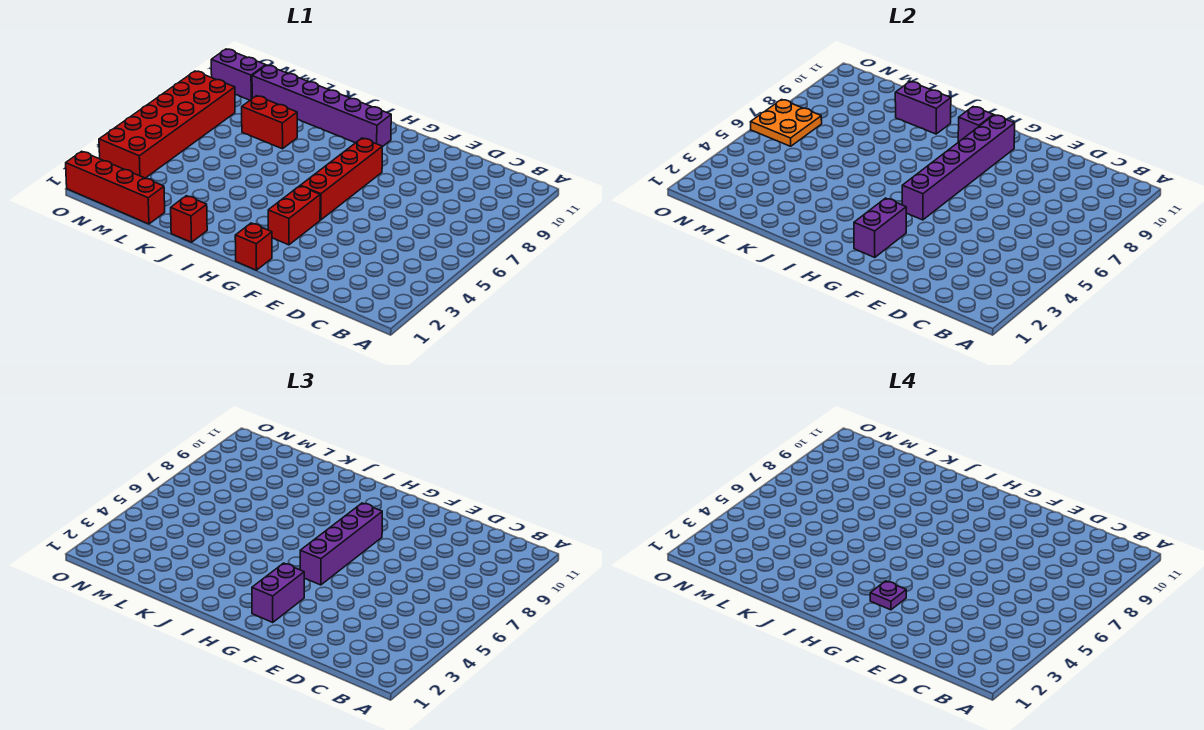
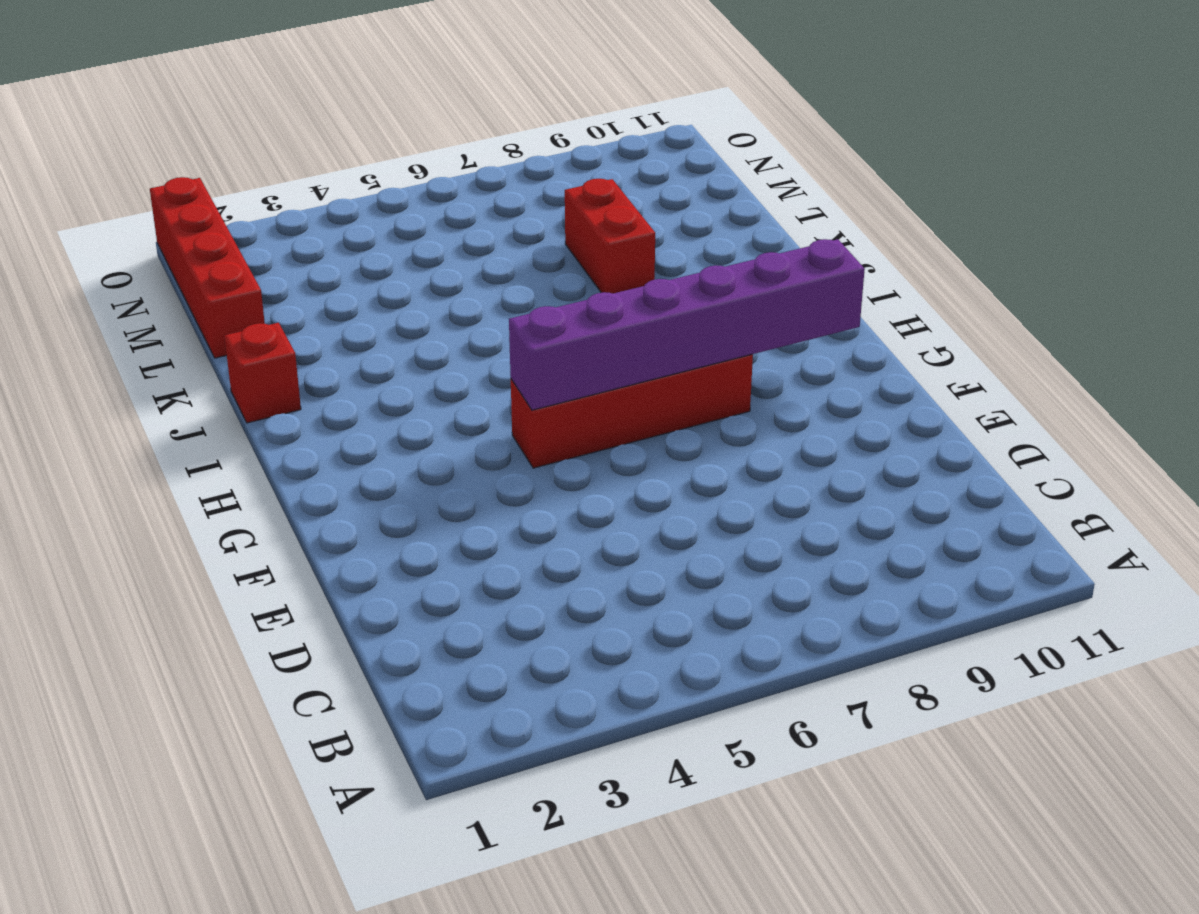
none -> red 1x1 brick [235,223,272,270]
none -> red 1x2 brick [268,186,320,245]
none -> purple 1x6 brick [252,65,391,147]

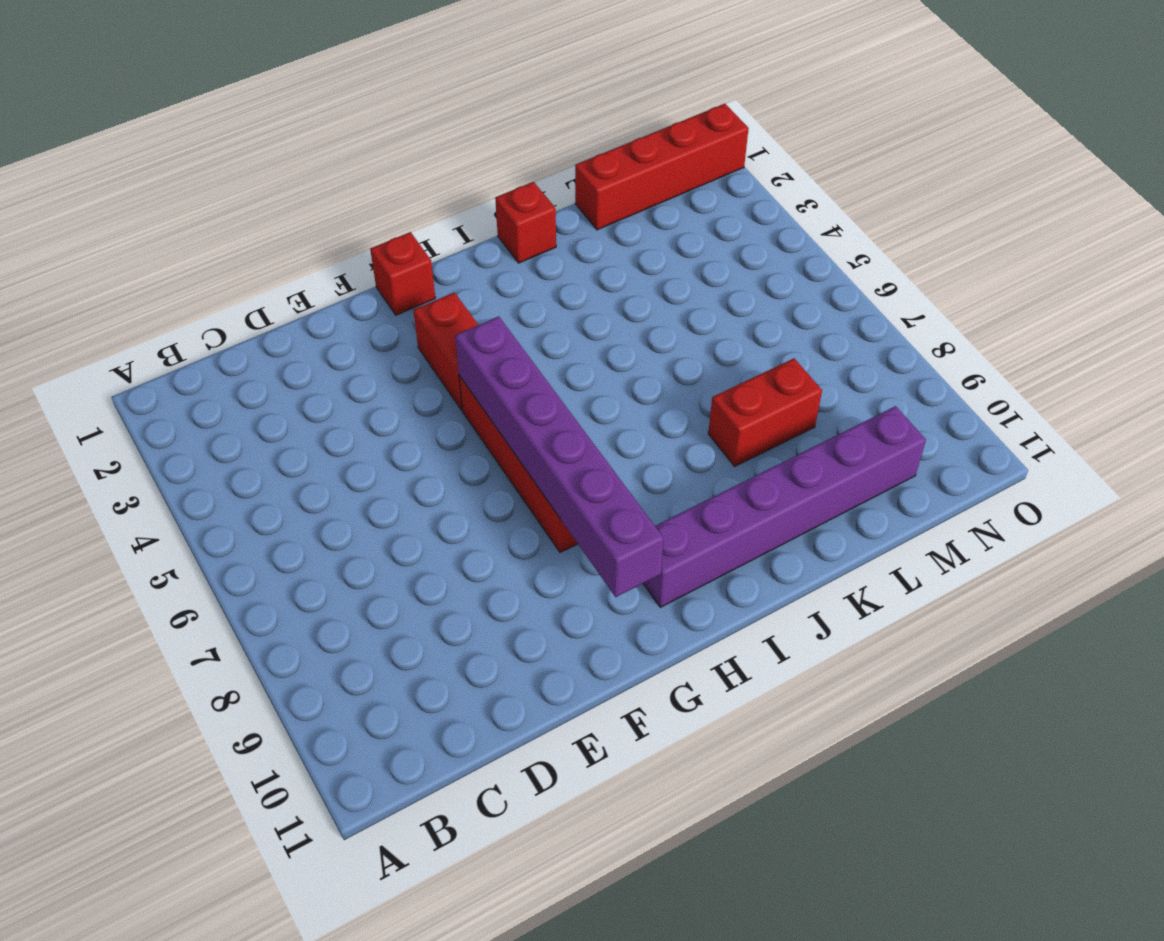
none -> red 2x6 brick [99,71,235,178]
none -> purple 1x2 brick [211,49,266,100]
none -> purple 1x2 brick [854,198,907,258]

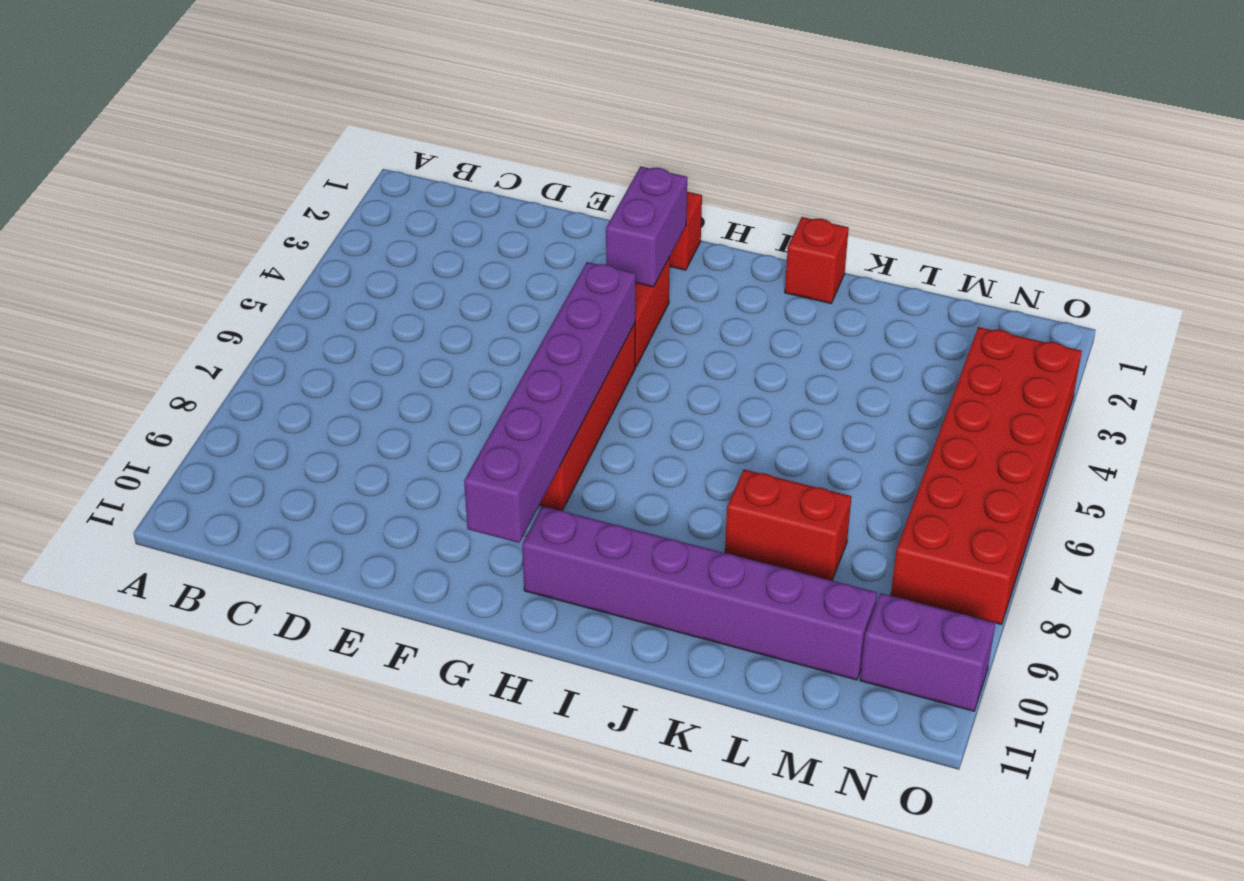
none -> red 1x4 brick [66,151,165,224]
none -> purple 1x1 brick [958,107,993,142]
none -> purple 1x2 brick [895,82,951,134]

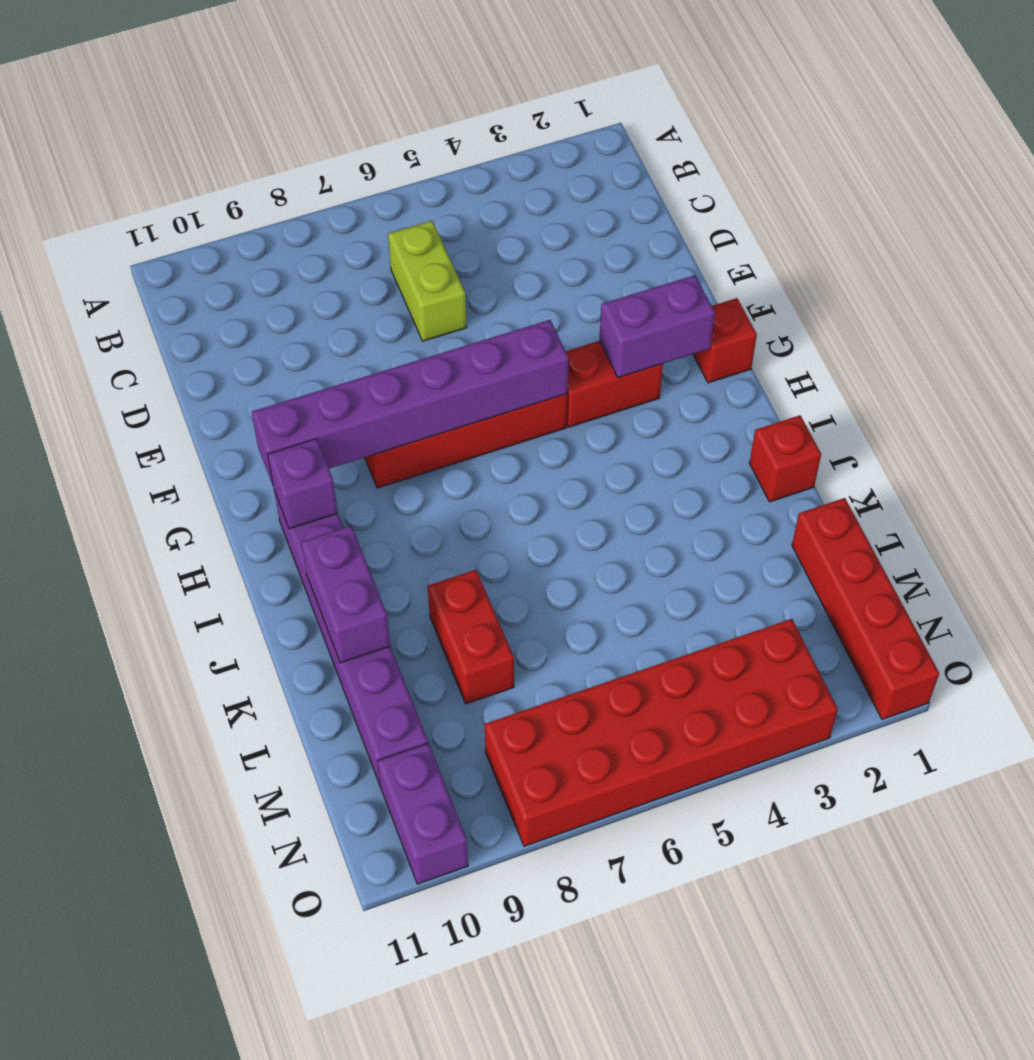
lime 1x2 brick [388,221,467,341] -> none
none -> orange 2x2 plate [751,100,822,146]
none -> purple 1x2 brick [252,563,305,623]
none -> purple 1x4 brick [300,503,382,585]

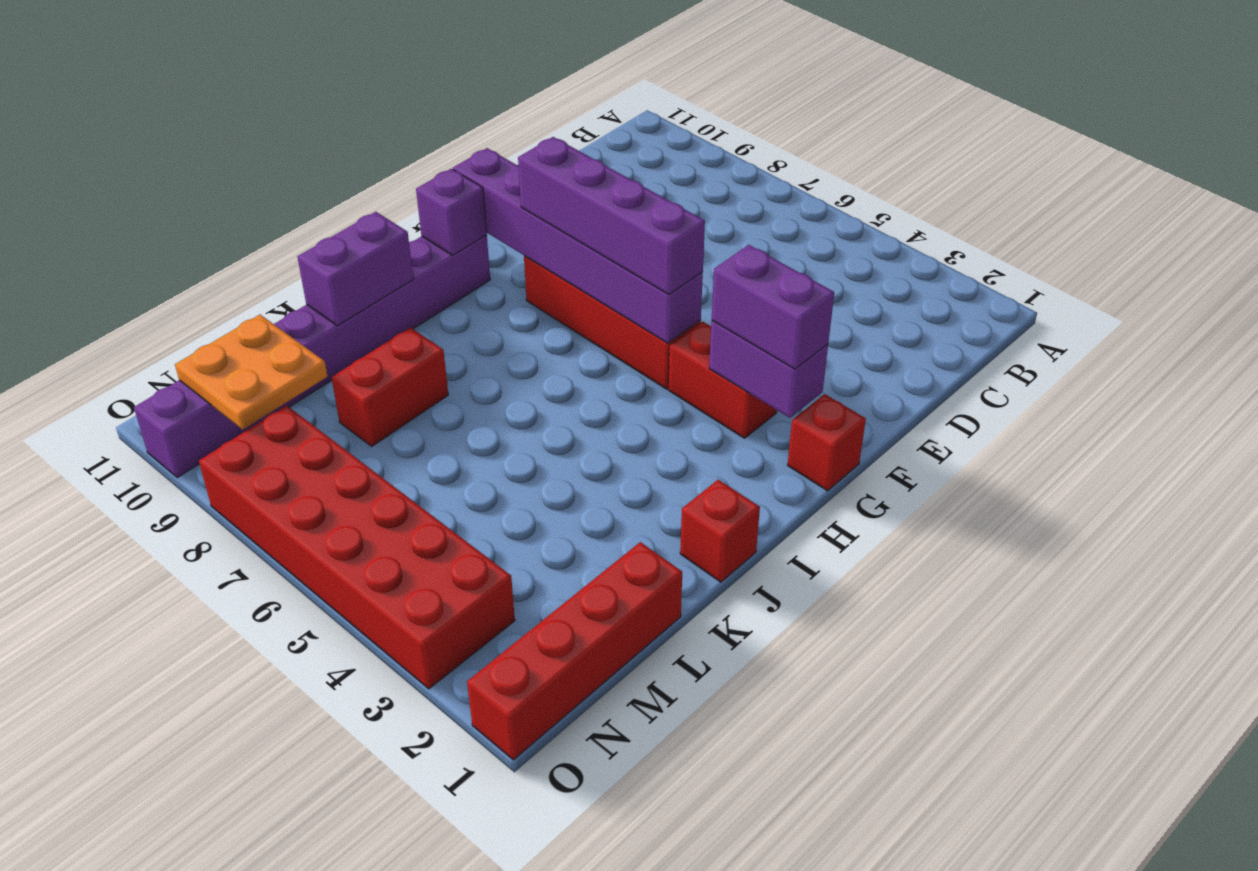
orange 2x2 plate [175,315,328,430] -> orange 2x2 plate moved to [751,100,822,146]
none -> purple 1x1 plate [870,581,906,610]

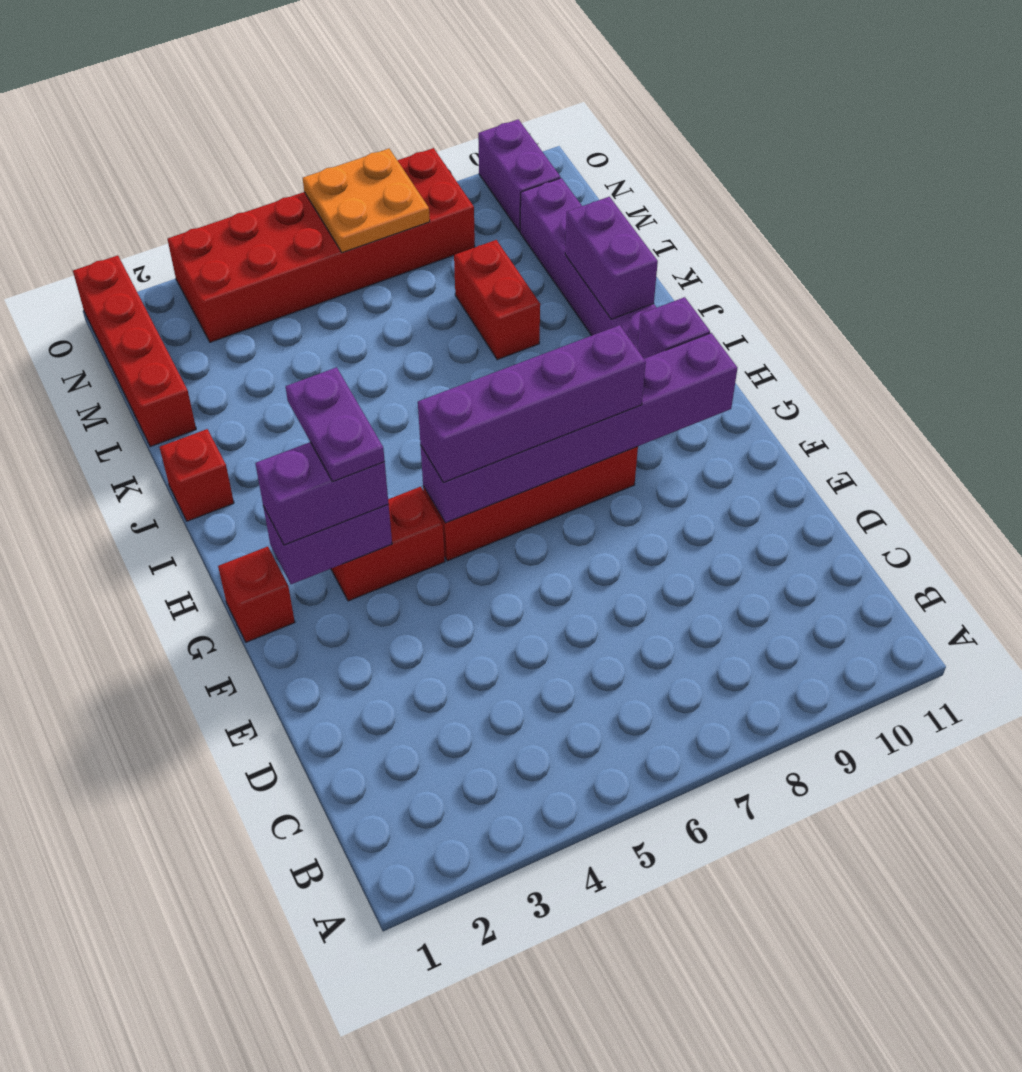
purple 1x2 plate [285,367,385,482] -> purple 1x1 plate [870,581,906,610]

